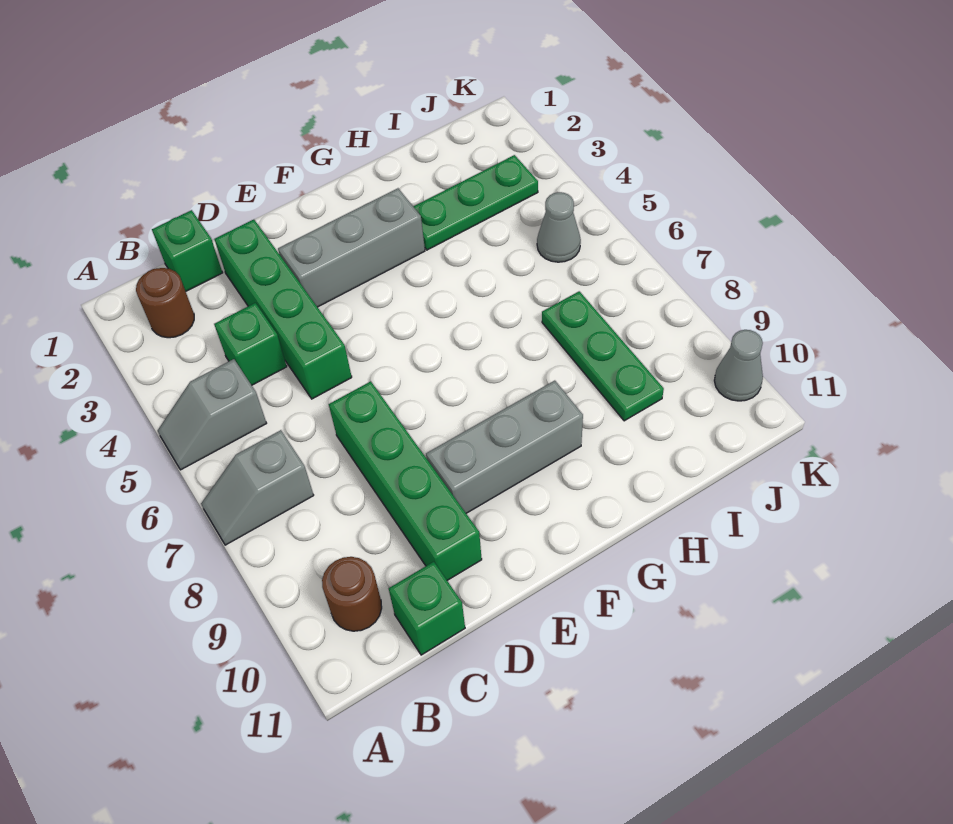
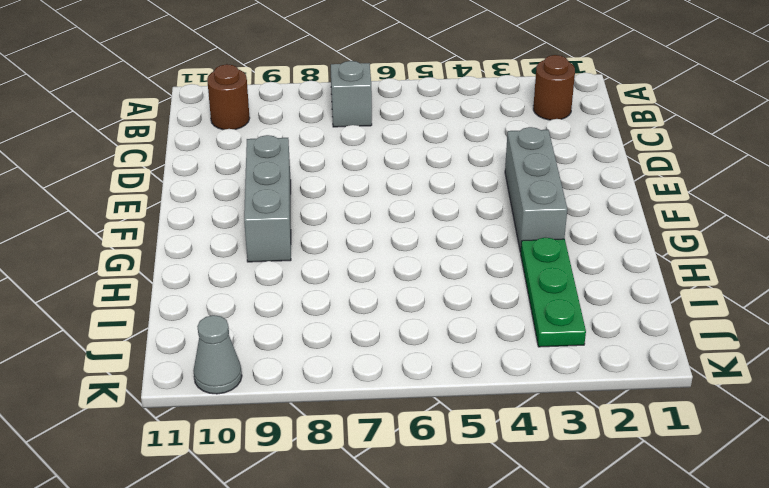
none -> grey 1x2 slope [158,359,267,470]
none -> green 1x1 brick [152,210,223,291]
none -> green 1x1 brick [214,303,287,385]

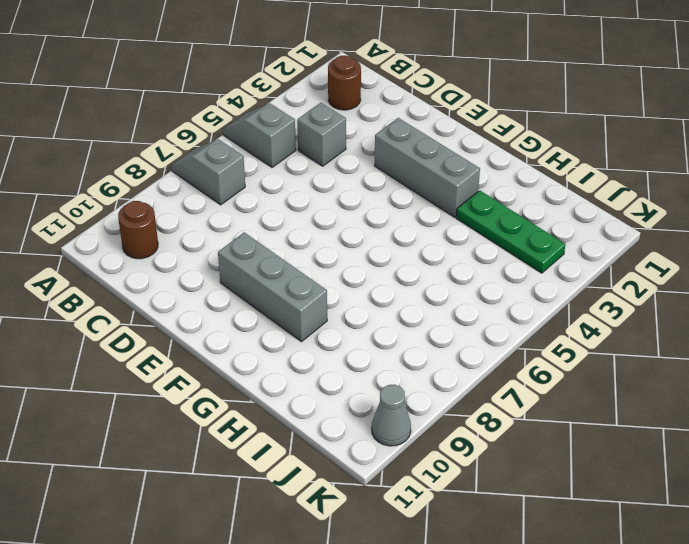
grey 1x1 brick [297,103,346,166] -> green 1x1 brick [214,303,287,385]
none -> green 1x1 brick [152,210,223,291]
none -> green 1x1 brick [389,562,465,655]
none -> green 1x4 brick [215,220,352,399]

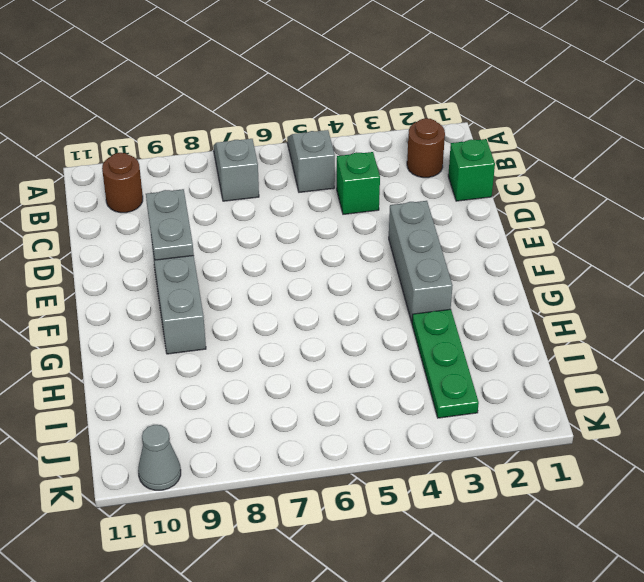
grey 1x2 plate [146,189,194,260] -> none
none -> green 1x1 brick [389,562,465,655]
none -> green 1x4 brick [215,220,352,399]
none -> green 1x4 brick [329,381,482,580]

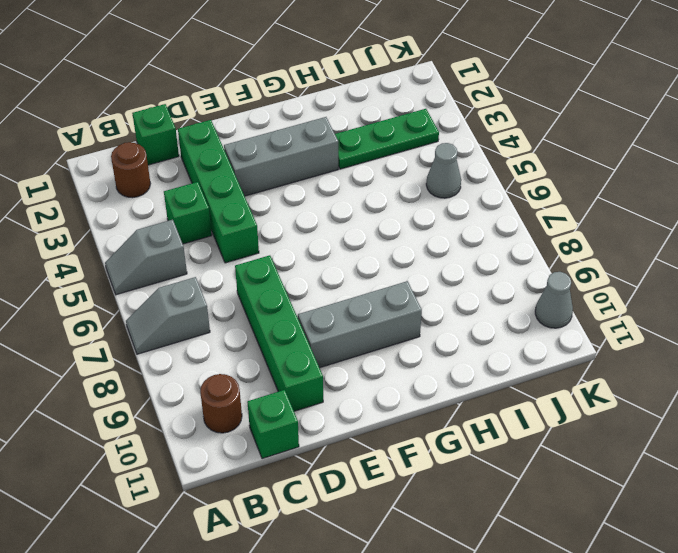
none -> green 1x3 plate [542,291,664,421]

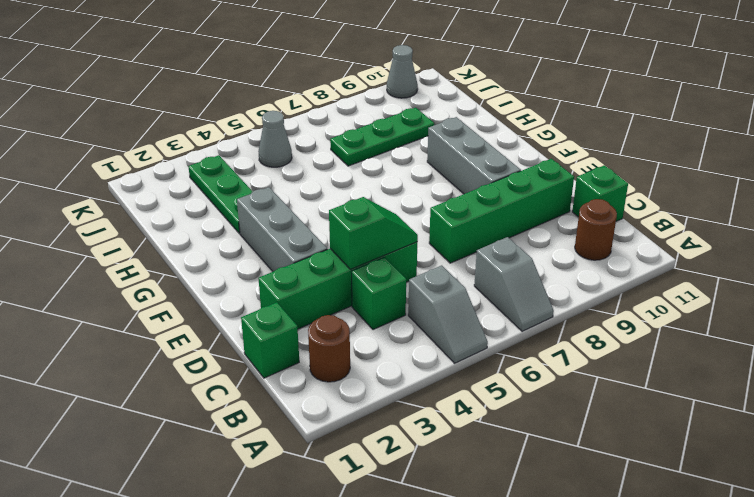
green 1x2 slope [329,197,418,269] -> none

